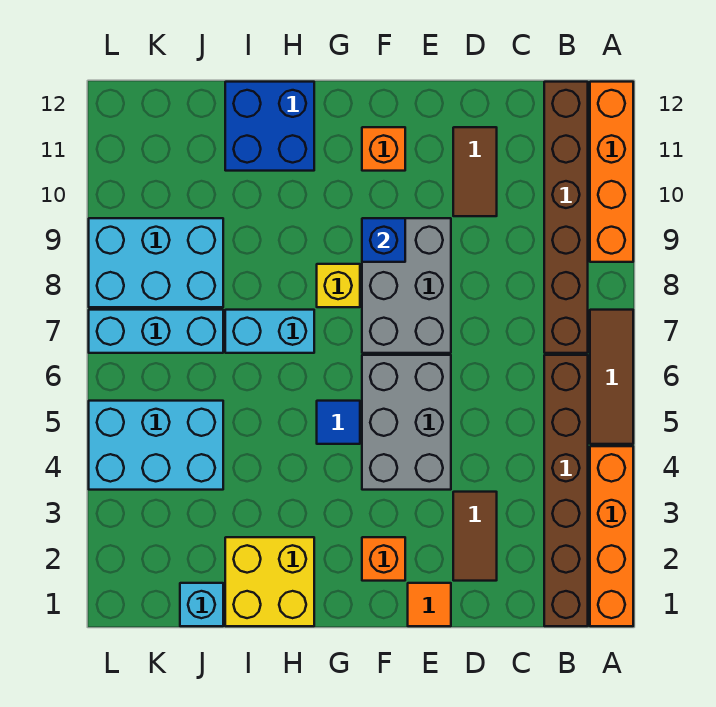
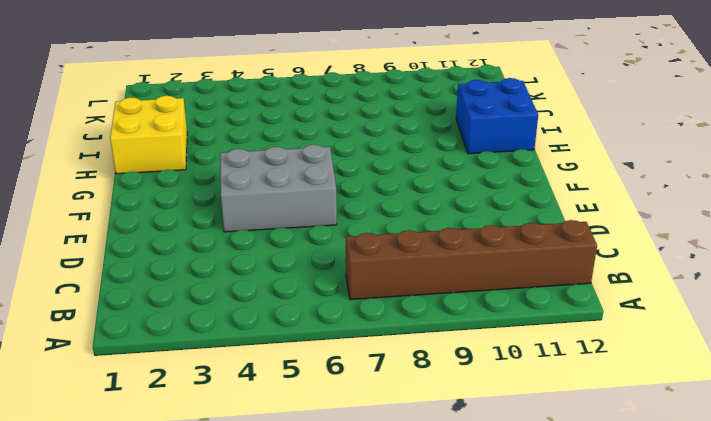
none -> orange 1x4 brick [590,446,633,626]
none -> brown 1x3 tile [590,310,633,444]
none -> orange 1x4 brick [590,82,633,262]

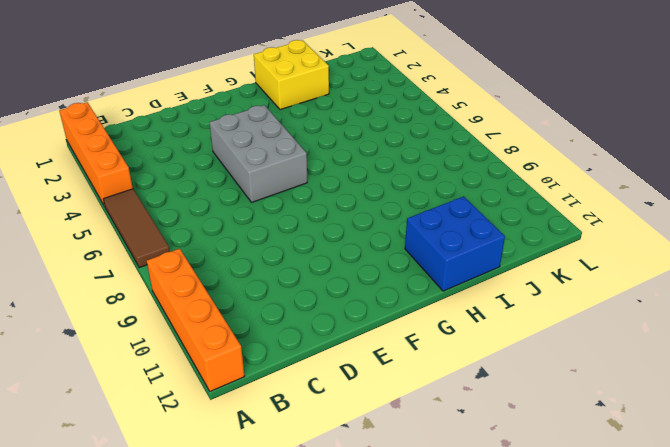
none -> brown 1x6 brick [544,355,588,626]
none -> brown 1x6 brick [544,82,588,353]
none -> brown 1x2 tile [453,492,497,581]

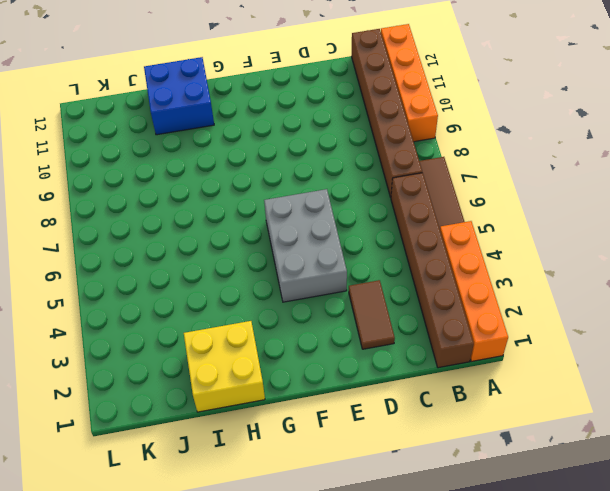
none -> brown 1x2 tile [453,127,497,216]
none -> orange 1x1 tile [408,583,451,626]
none -> grey 2x3 brick [362,218,451,353]

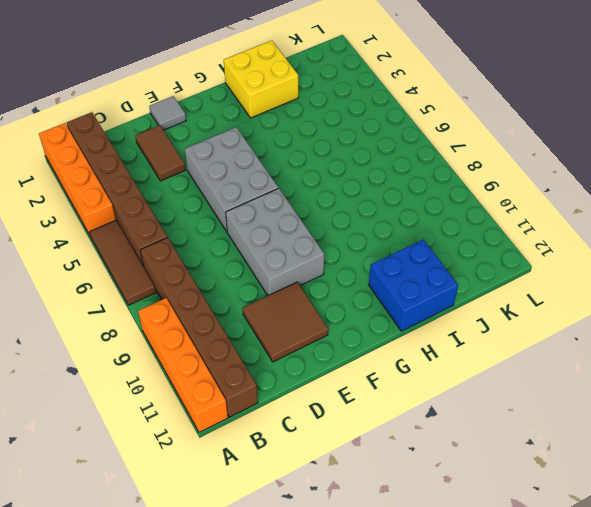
brown 2x2 tile [243,282,328,362] -> brown 1x2 tile [453,127,497,216]
grey 1x1 tile [149,96,186,130] -> orange 1x1 tile [408,583,451,626]
none -> orange 1x1 brick [362,537,405,581]
none -> orange 1x1 brick [362,127,405,171]
none -> blue 1x1 tile [317,401,360,444]

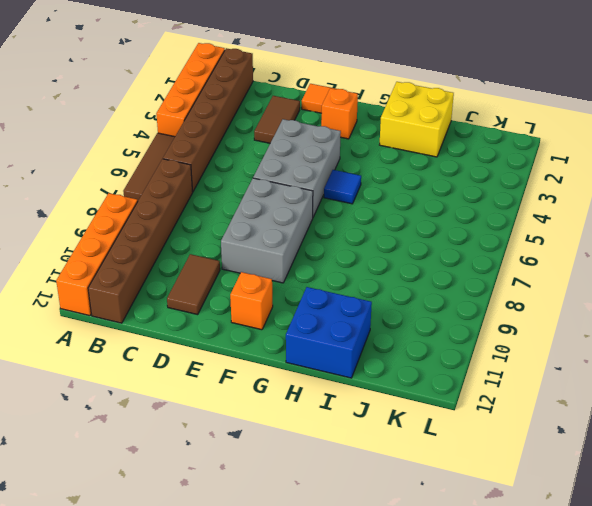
none -> yellow 1x1 brick [317,264,360,307]
none -> cyan 1x2 brick [225,310,314,353]
none -> cyan 1x1 brick [180,583,223,626]

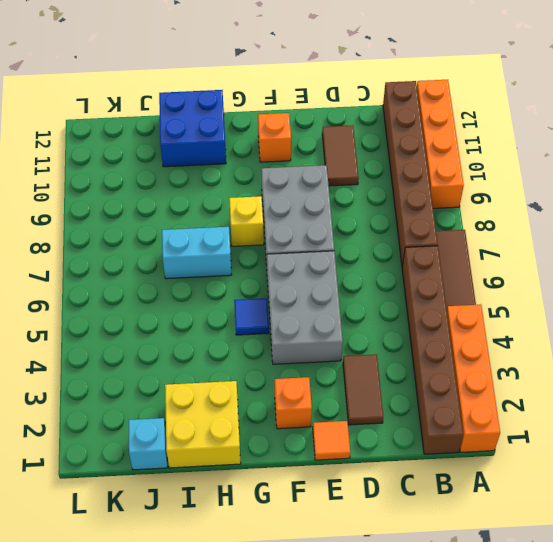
none -> cyan 2x3 brick [89,401,223,490]
none -> cyan 1x3 brick [89,310,223,353]
none -> cyan 2x3 brick [89,218,223,307]

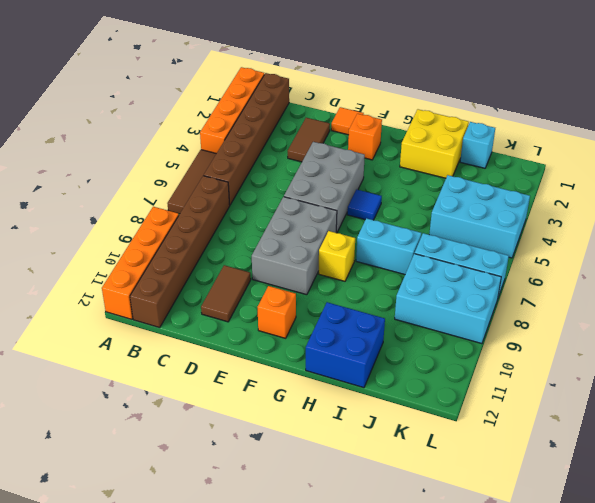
none -> blue 1x1 brick [362,218,405,262]

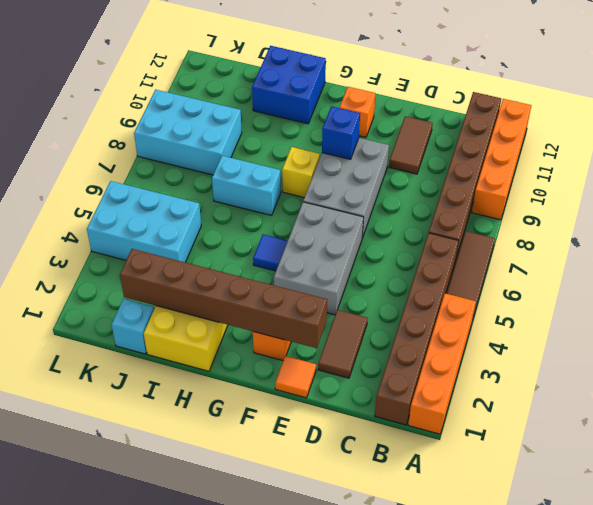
brown 1x6 brick [120,249,327,348] -> none
none -> cyan 1x3 brick [89,310,223,353]

